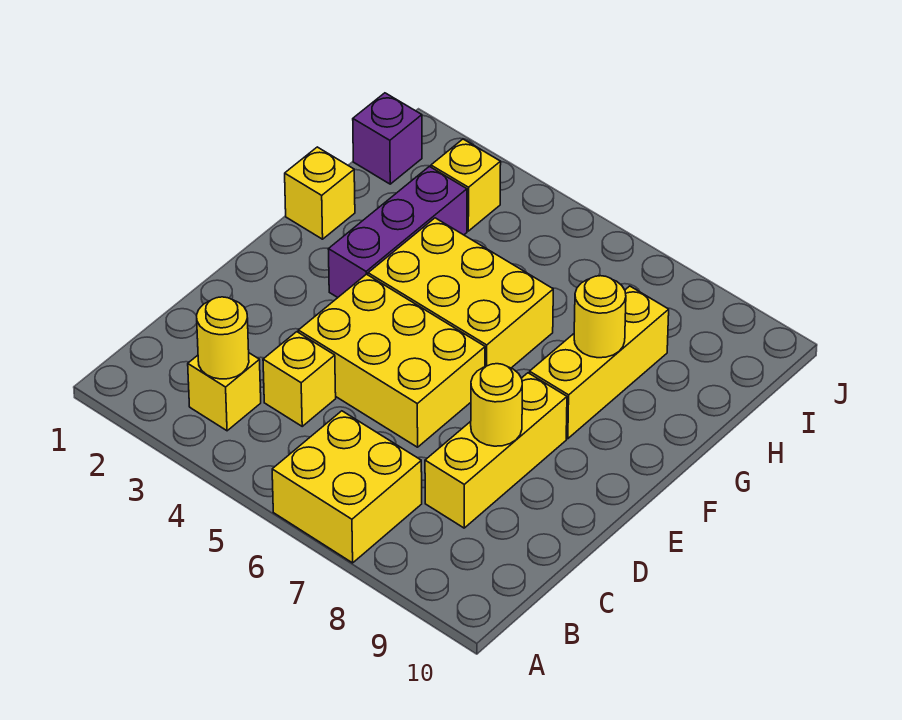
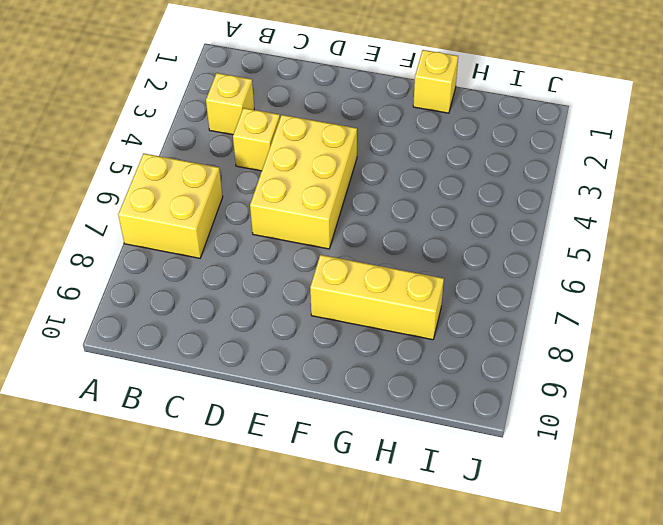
none -> yellow 1x3 brick [425,373,567,528]
none -> purple 1x3 brick [328,167,467,297]
none -> yellow 2x3 brick [368,218,553,368]

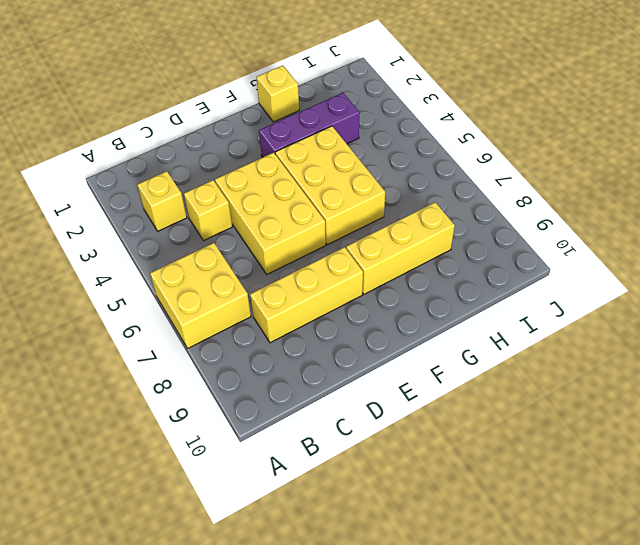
none -> purple 1x1 brick [353,93,422,184]
none -> yellow 1x1 brick [431,139,501,231]
none -> yellow 1x1 round brick [197,297,249,379]

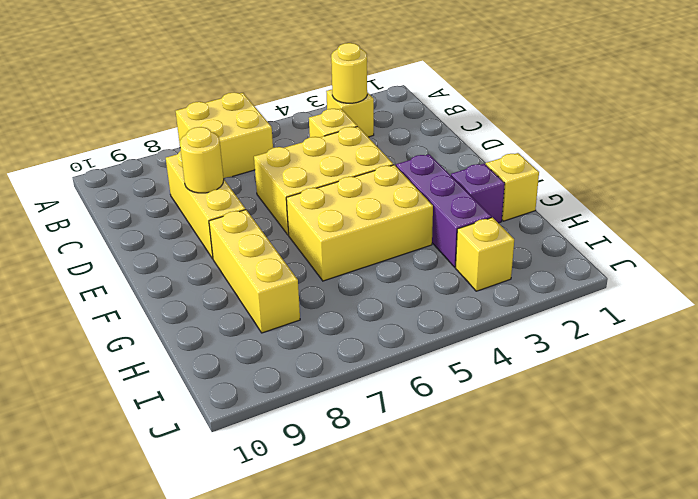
purple 1x1 brick [451,164,505,223] -> purple 1x1 brick moved to [353,93,422,184]
none -> yellow 1x1 round brick [574,276,626,358]

